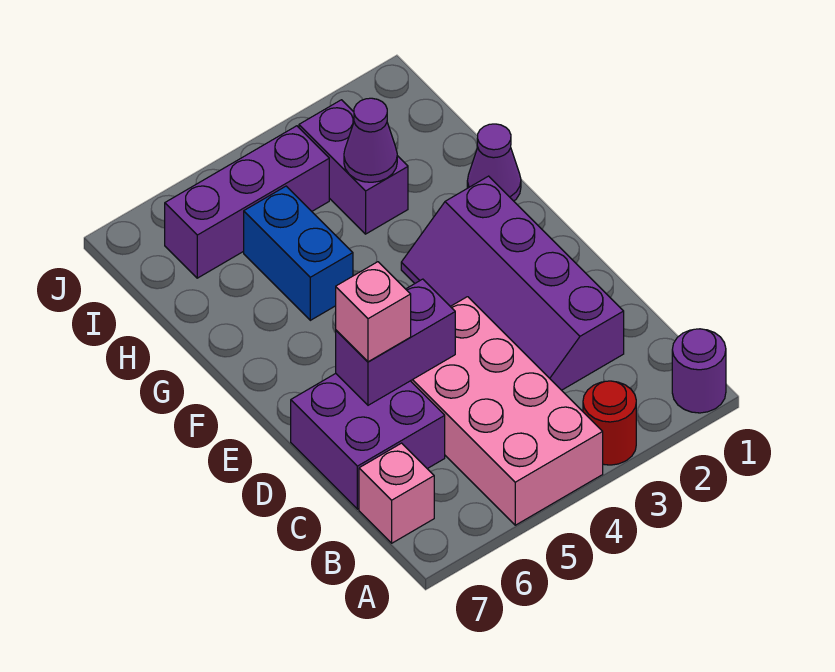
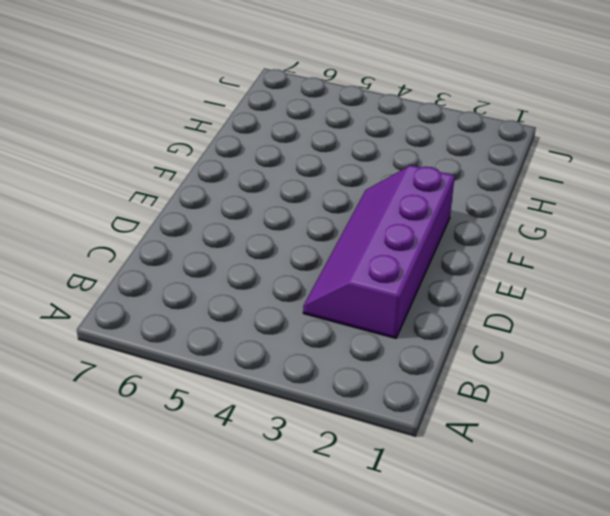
none -> purple 1x1 round brick [672,329,726,413]
none -> red 1x1 round brick [583,381,636,465]
none -> pink 2x4 brick [411,297,603,525]

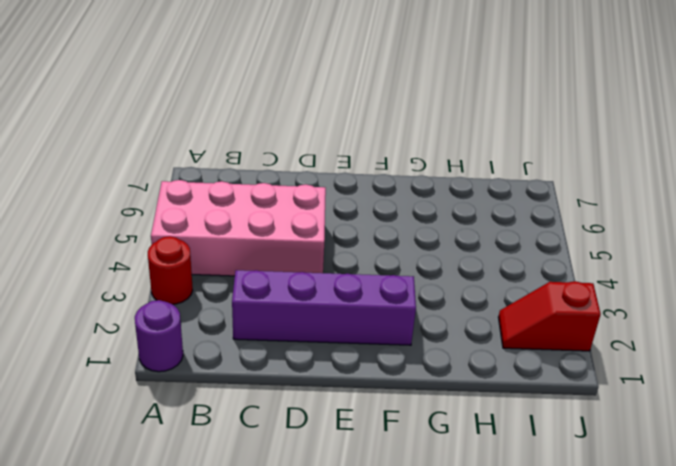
red 1x2 slope [498,281,601,351] -> none
none -> pink 1x1 brick [359,443,434,543]
none -> purple 2x2 brick [291,374,445,509]
none -> purple 1x1 cone [467,124,521,201]

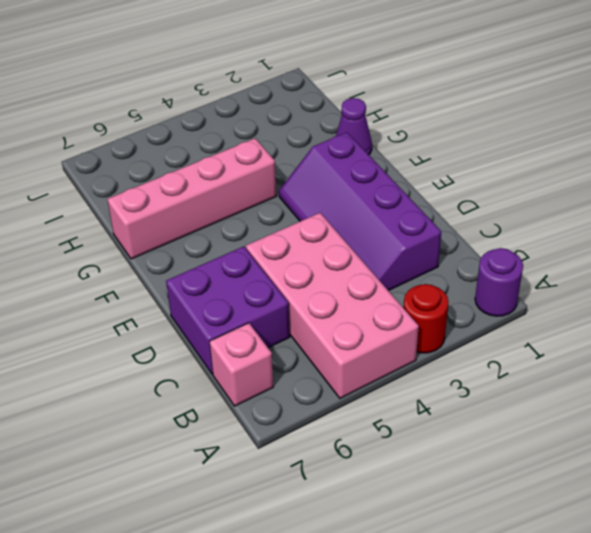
pink 1x4 brick [107,138,276,259] -> blue 1x2 brick [244,186,353,320]
none -> purple 1x2 brick [299,100,408,234]
none -> purple 1x3 brick [165,126,329,278]
none -> purple 1x2 brick [336,279,455,405]

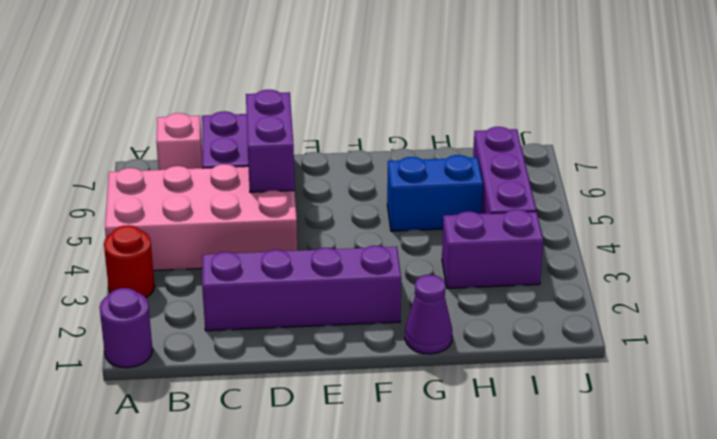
none -> purple 1x1 cone [344,98,397,182]
none -> pink 1x1 brick [336,262,411,362]

